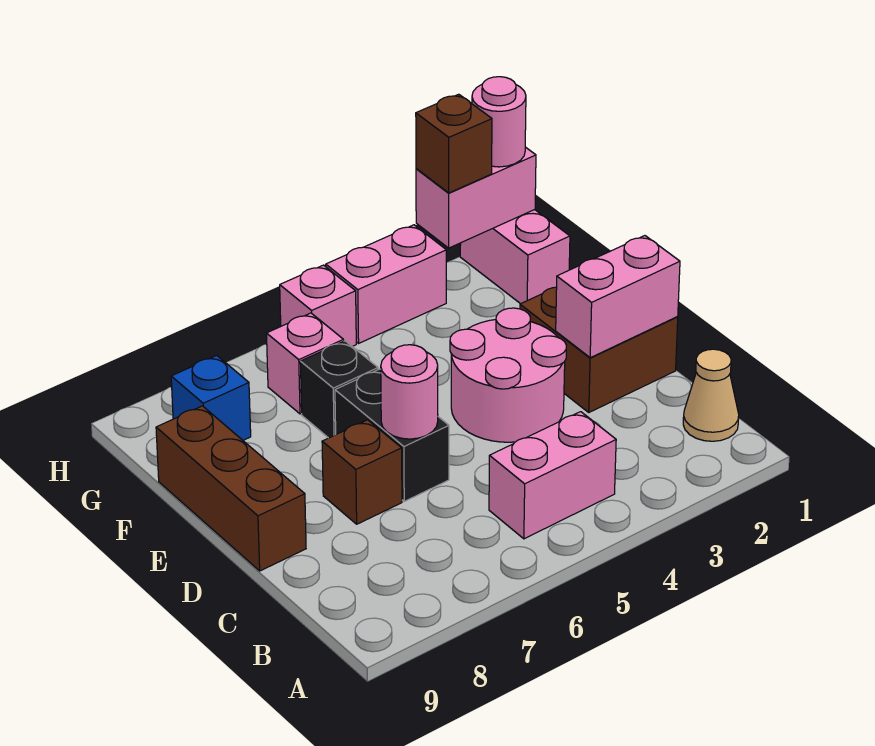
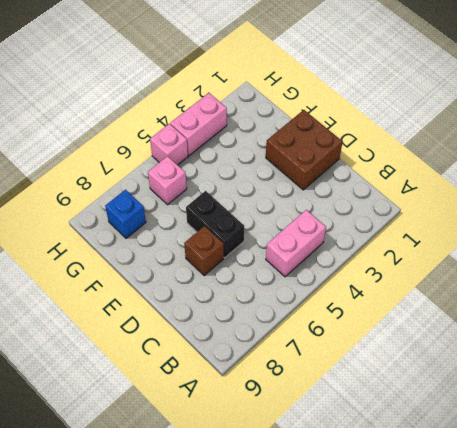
none -> tan 1x1 cone [683,349,739,441]
none -> pink 2x2 round brick [450,308,566,442]
none -> brown 1x3 brick [156,406,306,571]

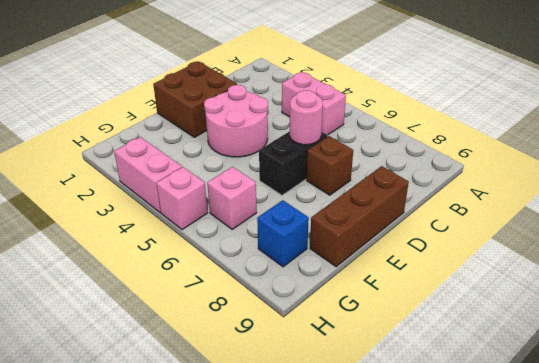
none -> tan 1x1 cone [683,349,739,441]
none -> black 1x1 brick [300,341,378,438]
none -> pink 1x2 brick [460,210,570,304]

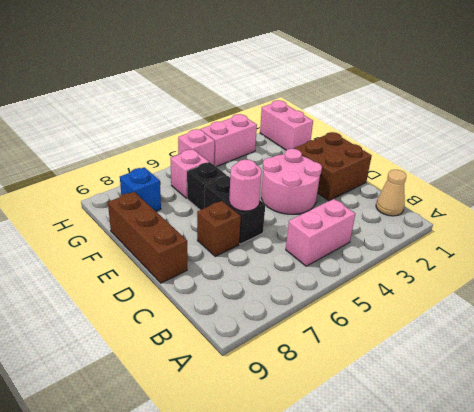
none -> pink 1x2 brick [556,236,680,358]
none -> pink 1x2 brick [416,147,536,248]
none -> pink 1x1 round brick [472,77,526,167]

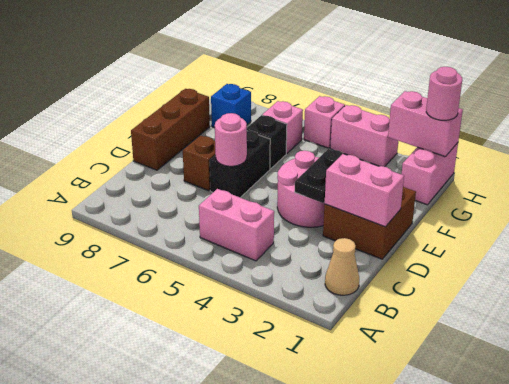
black 1x2 plate [295,149,344,203] -> none
none -> brown 1x1 brick [416,94,492,193]

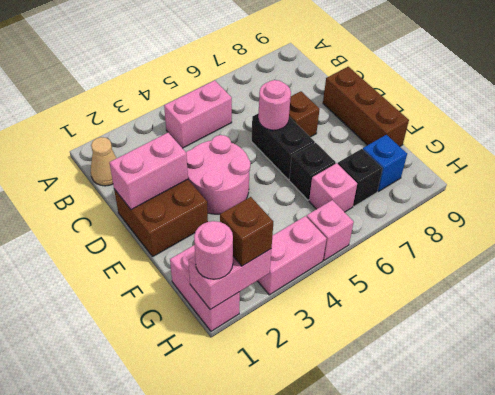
black 1x1 brick [338,149,383,206] -> none

